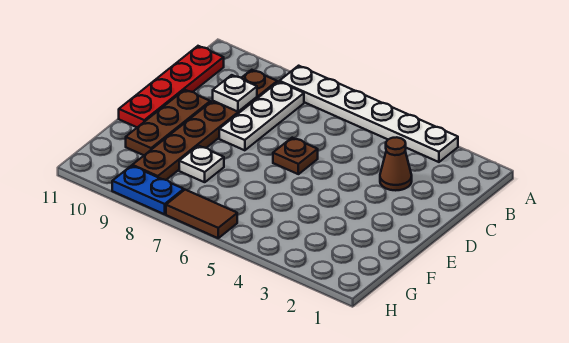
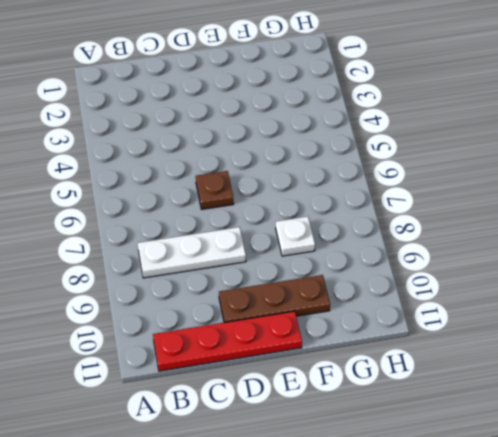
none -> white 1x6 plate [279,66,458,162]
none -> brown 1x6 plate [132,70,277,180]

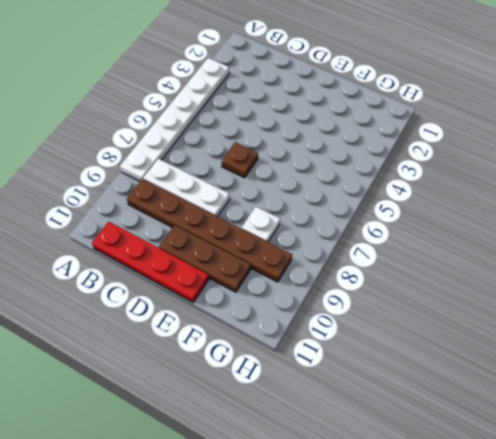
none -> brown 1x1 cone [380,137,412,190]
none -> brown 1x2 tile [166,190,237,238]

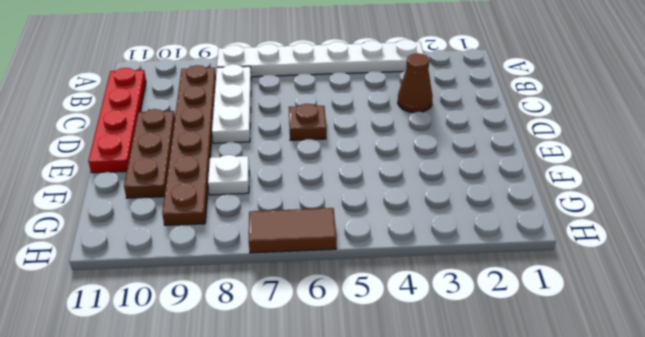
none -> blue 1x2 plate [112,166,184,214]
none -> white 1x1 plate [213,75,257,112]

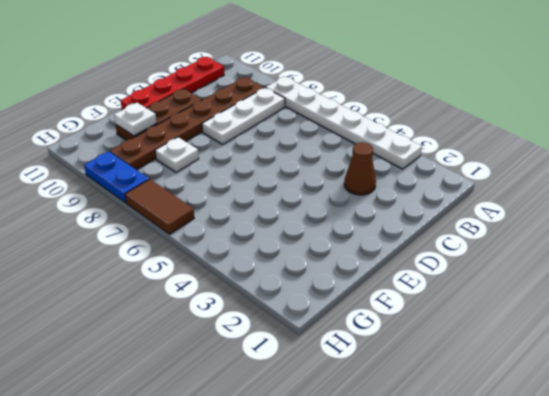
white 1x1 plate [114,103,157,136] -> white 1x1 plate moved to [213,75,257,112]
none -> brown 1x1 plate [273,138,318,174]

